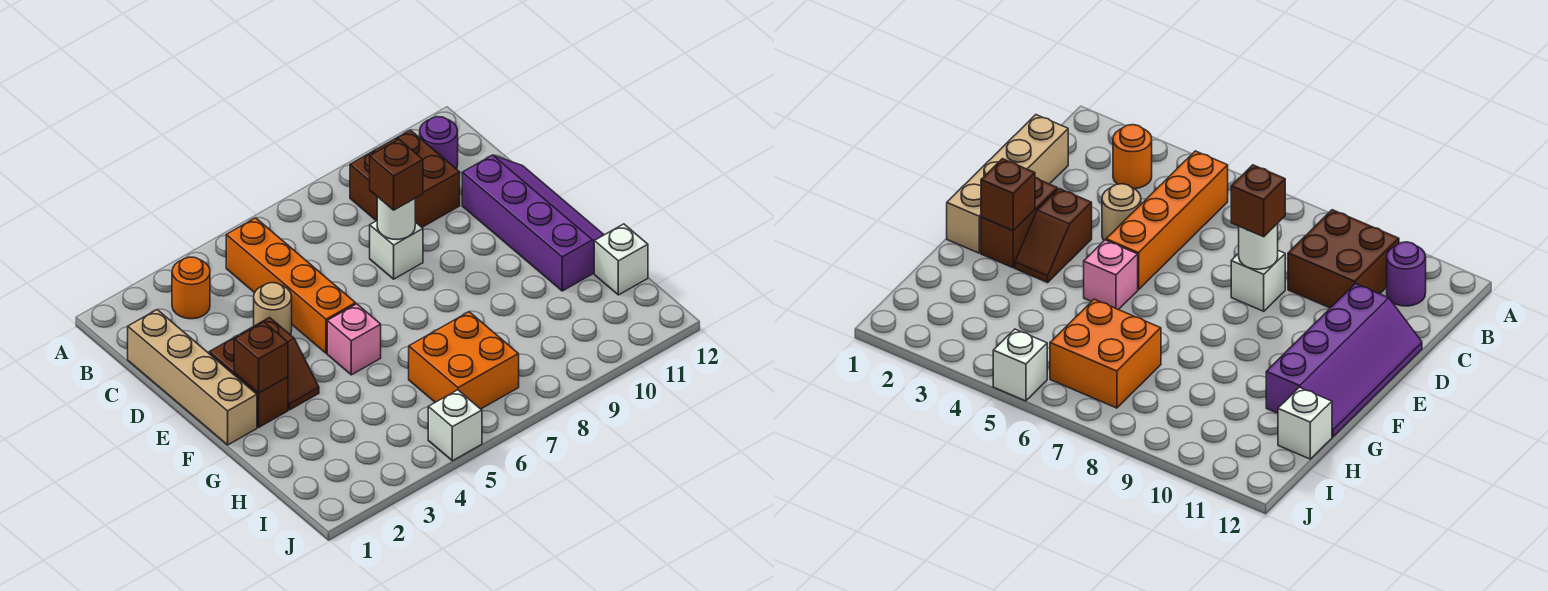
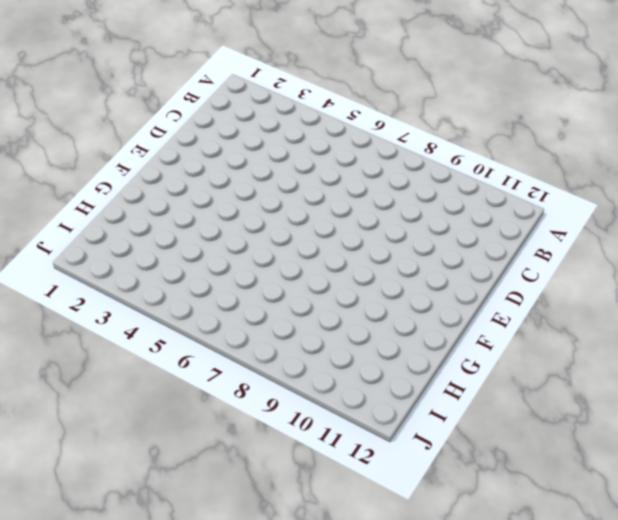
none -> orange 1x1 round brick [172,257,210,319]
none -> orange 1x4 brick [226,218,356,353]
none -> brown 2x2 brick [350,130,460,227]

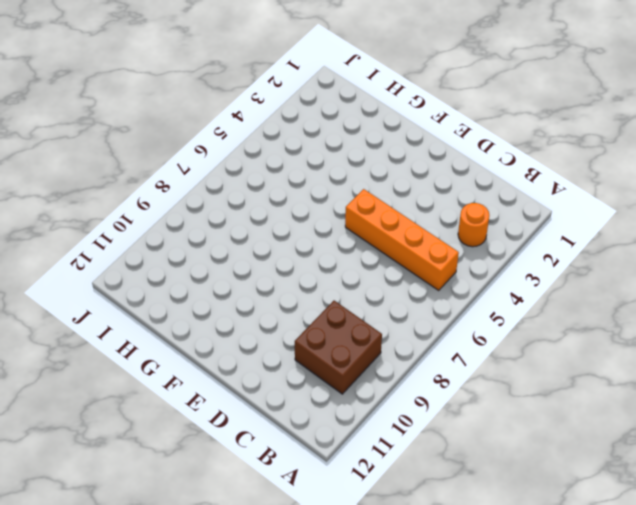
none -> purple 1x1 round brick [420,117,458,169]
none -> tan 1x4 brick [128,310,257,445]
none -> tan 1x1 round brick [254,283,292,335]

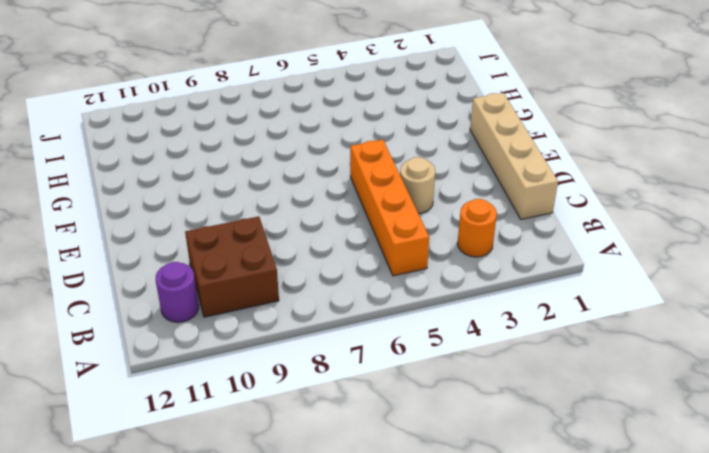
none -> white 1x1 brick [370,221,423,279]
none -> purple 2x4 slope [462,155,604,291]
none -> brown 1x2 brick [209,335,288,427]

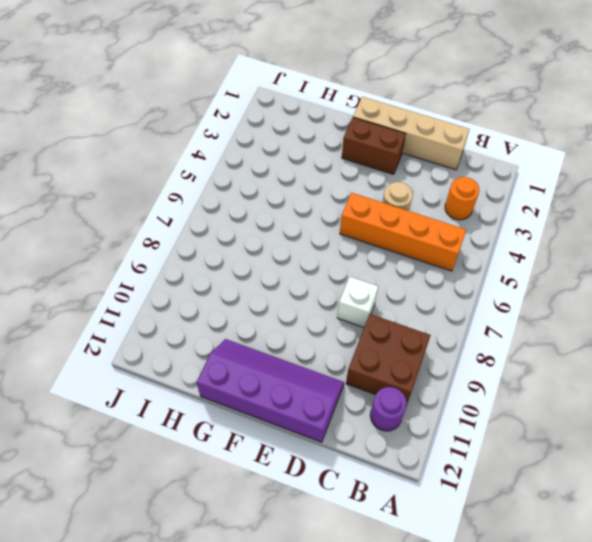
purple 2x4 slope [197,339,344,442] -> purple 2x4 slope turned to [462,155,604,291]
none -> brown 1x2 slope [240,318,319,410]
none -> pink 1x1 brick [327,304,381,375]
none -> orange 2x2 brick [409,312,519,409]

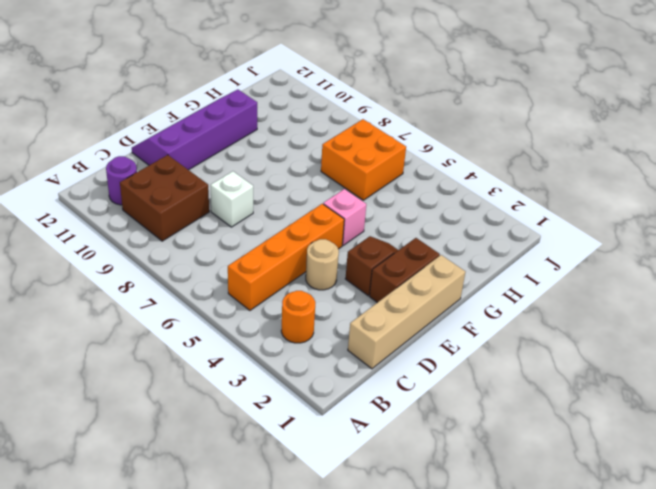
none -> white 1x1 brick [594,224,648,295]
none -> white 1x1 brick [428,390,482,461]
none -> white 1x1 round brick [377,197,415,240]

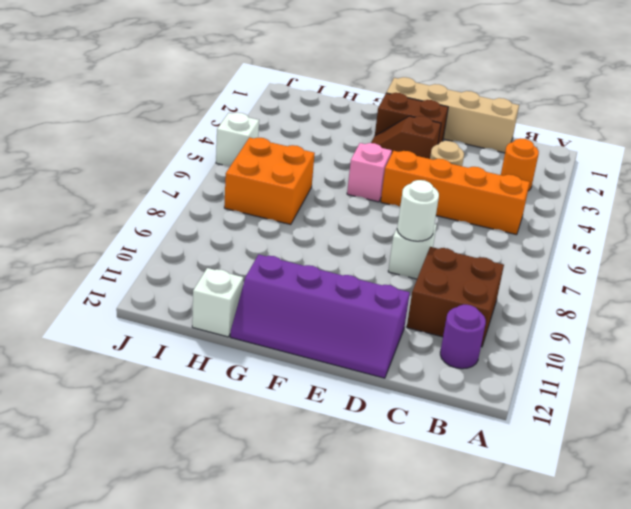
none -> brown 1x1 brick [234,322,288,393]
none -> brown 1x1 brick [370,139,423,210]

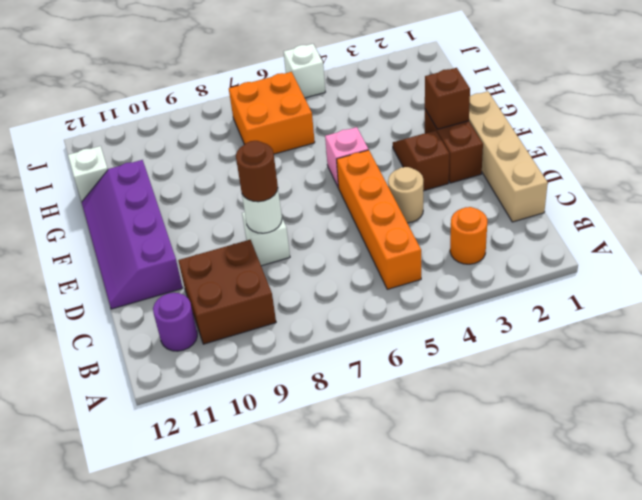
brown 1x1 round brick [236,141,278,202] -> brown 1x1 brick [370,139,423,210]

